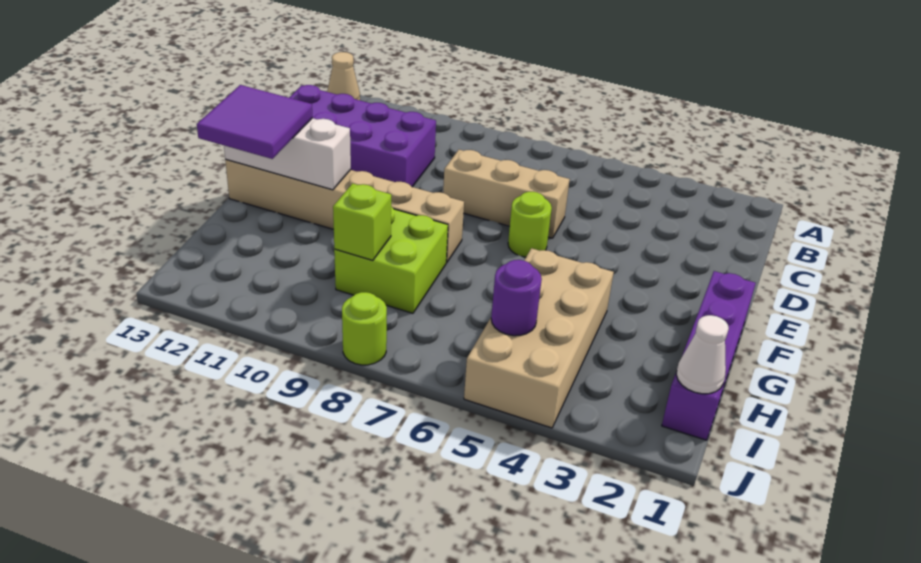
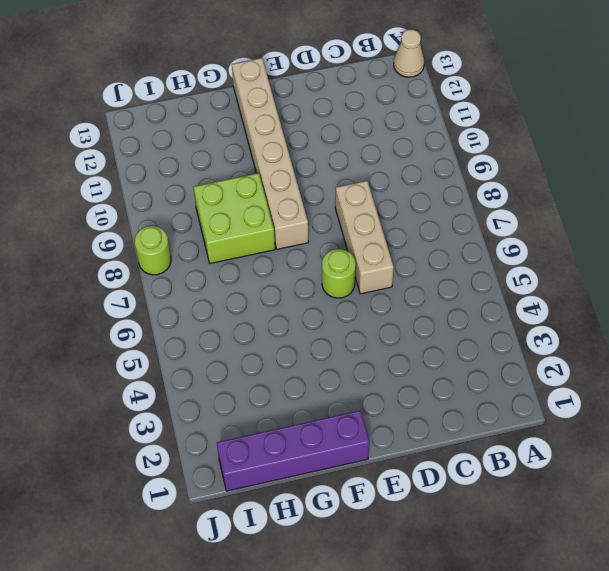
none -> purple 2x4 brick [289,85,436,187]
none -> tan 2x4 brick [464,248,614,428]
none -> white 1x3 brick [224,118,351,190]

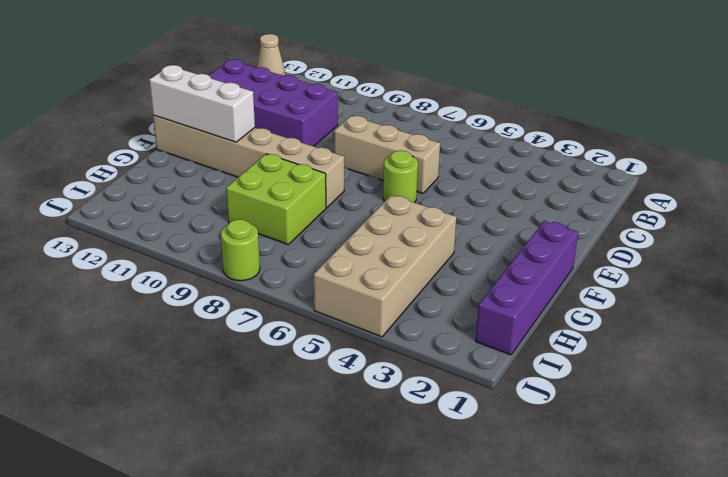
none -> lime 1x1 brick [333,183,391,260]
none -> white 1x1 cone [676,315,729,394]
none -> purple 1x1 round brick [491,260,542,336]

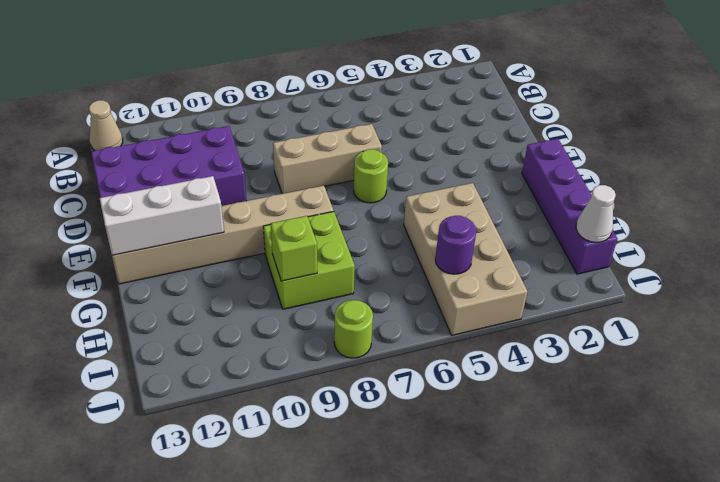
none -> purple 2x2 tile [197,85,313,159]

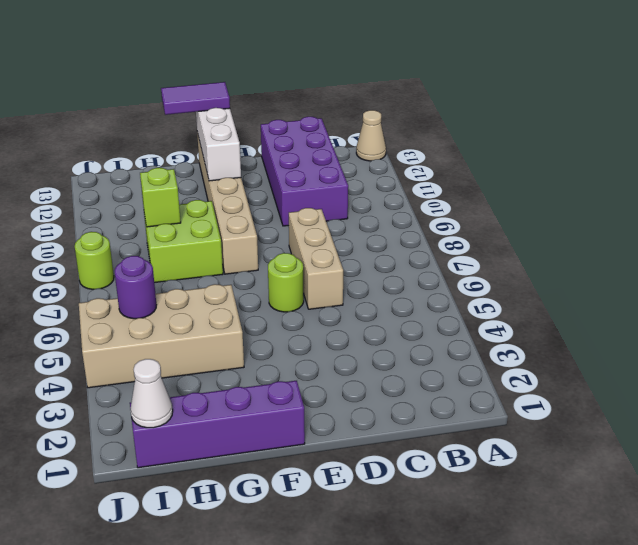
purple 1x2 tile [161,82,230,115] -> purple 2x2 tile [197,85,313,159]

